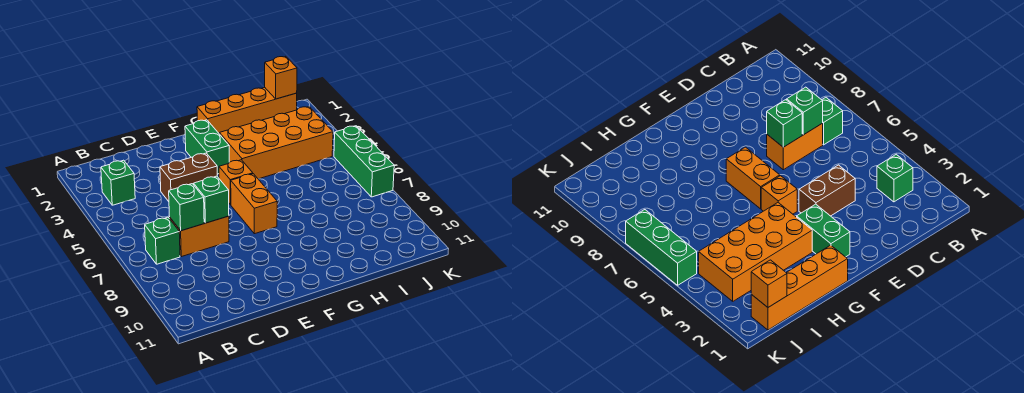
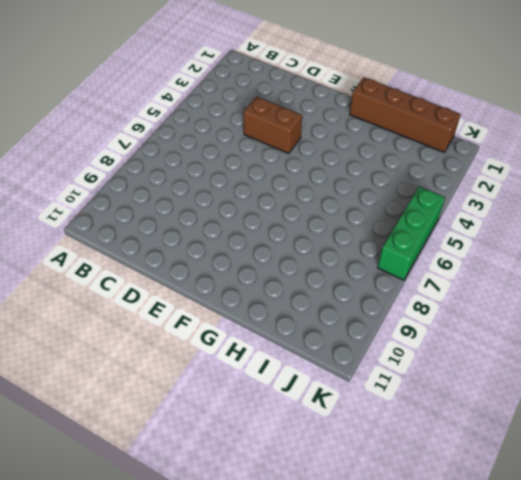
brown 1x4 brick [350,77,461,152] -> orange 1x4 brick [197,88,297,133]
none -> green 1x1 brick [101,160,135,205]
none -> green 1x1 brick [145,217,180,264]
none -> orange 1x2 brick [170,216,229,257]

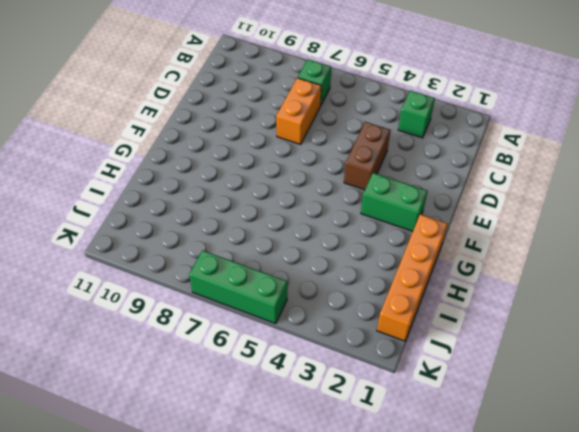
none -> orange 1x1 brick [219,160,253,205]
none -> orange 1x2 brick [231,174,277,234]
none -> orange 2x4 brick [219,107,333,179]

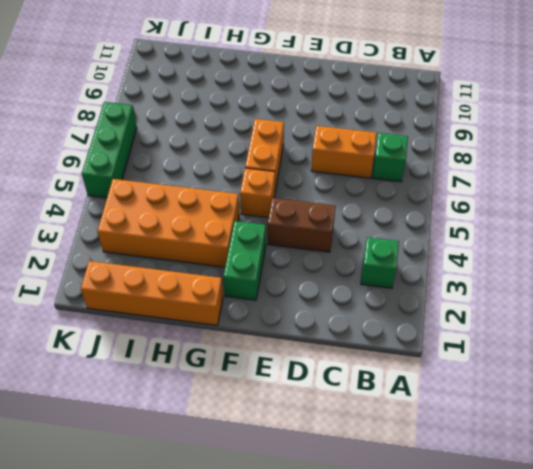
none -> green 1x1 brick [169,184,204,231]
none -> green 1x1 brick [194,176,229,223]
none -> orange 1x1 brick [265,56,297,99]

